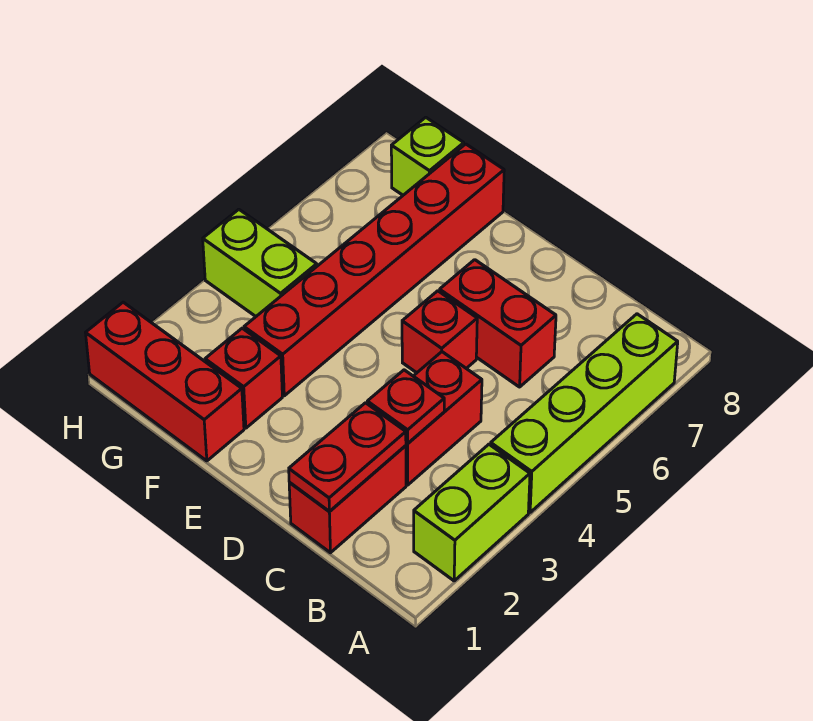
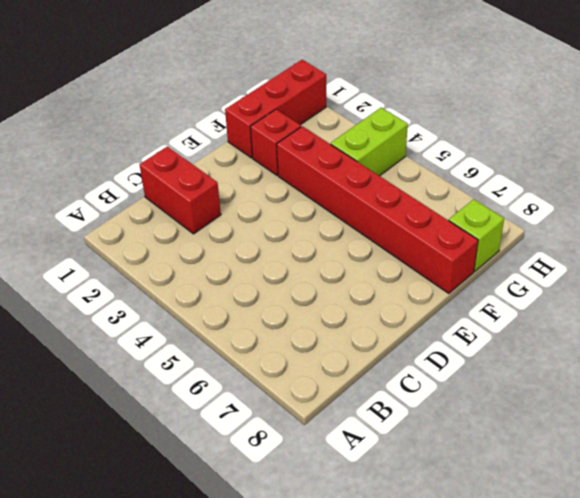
none -> lime 1x2 brick [414,444,530,581]
none -> lime 1x4 brick [491,314,678,512]
none -> red 1x2 brick [406,352,482,485]

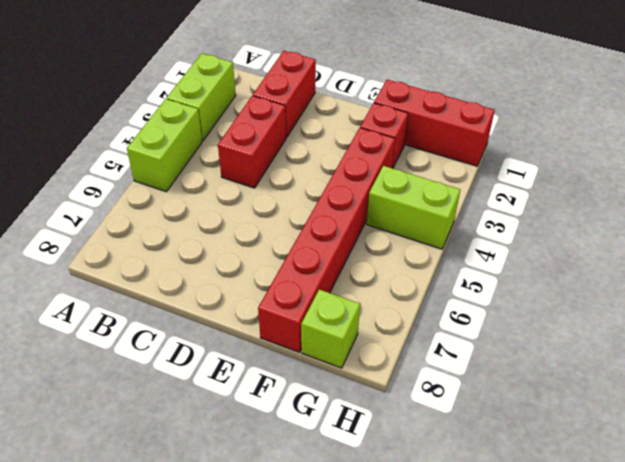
lime 1x2 brick [127,99,202,192] -> lime 1x4 brick [491,314,678,512]
none -> red 1x2 brick [440,260,556,387]
none -> red 1x1 brick [402,291,477,373]
none -> red 1x2 plate [289,403,406,512]

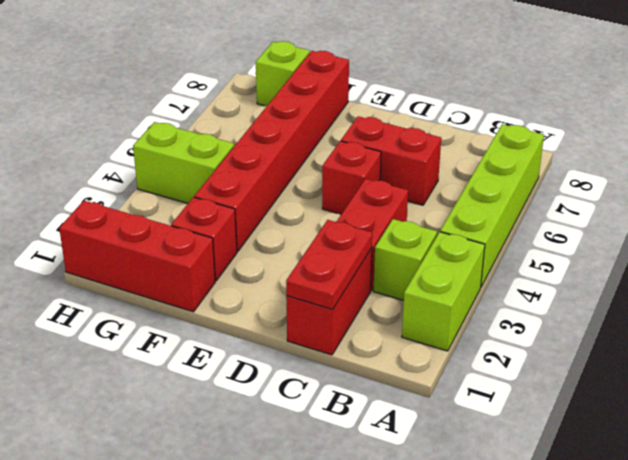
lime 1x1 brick [373,219,437,300] -> none
none -> red 1x1 plate [367,370,444,444]

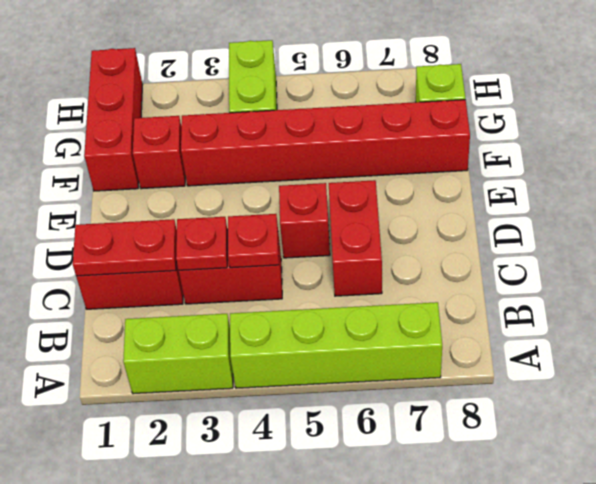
red 1x1 plate [228,214,279,268] -> none

